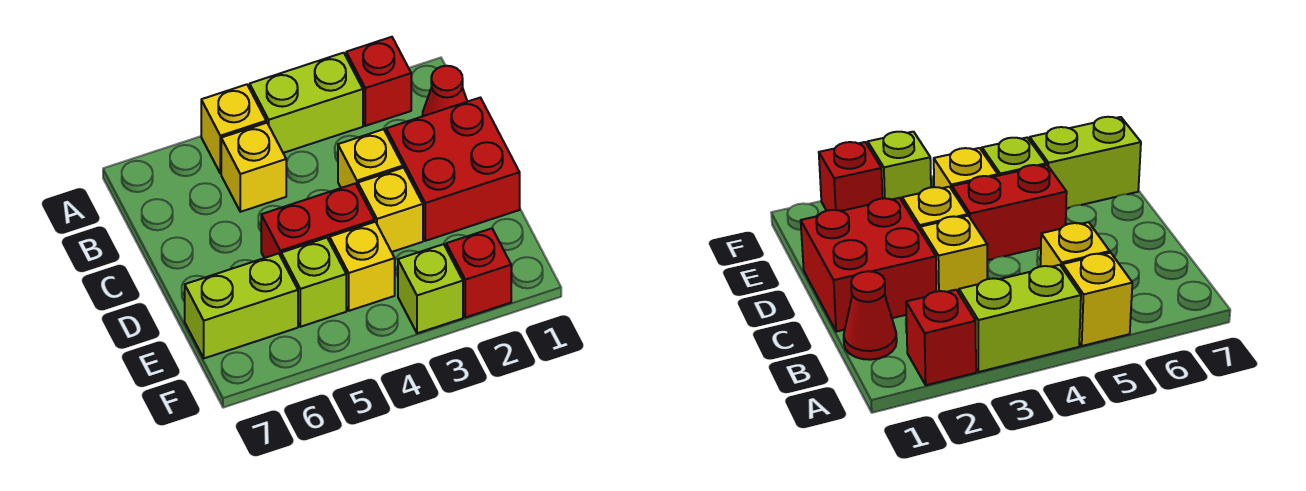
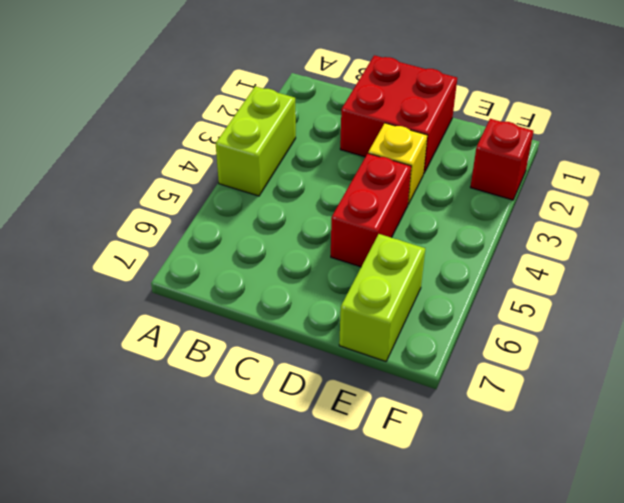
none -> red 1x1 brick [346,37,411,126]
none -> yellow 1x1 brick [201,84,266,173]
none -> red 1x1 cone [422,66,467,116]

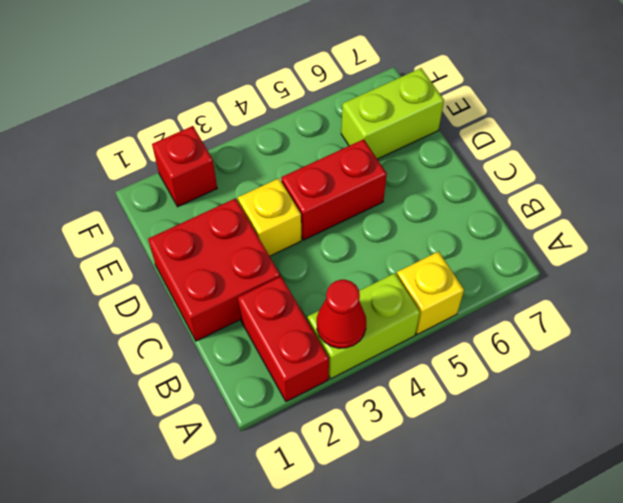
red 1x2 brick [238,276,329,402] -> red 1x1 brick [346,37,411,126]
red 1x1 cone [317,280,366,348] -> red 1x1 cone moved to [422,66,467,116]
none -> yellow 1x1 brick [221,123,286,212]
none -> yellow 1x1 brick [338,129,403,188]
none -> yellow 1x1 brick [330,222,395,311]

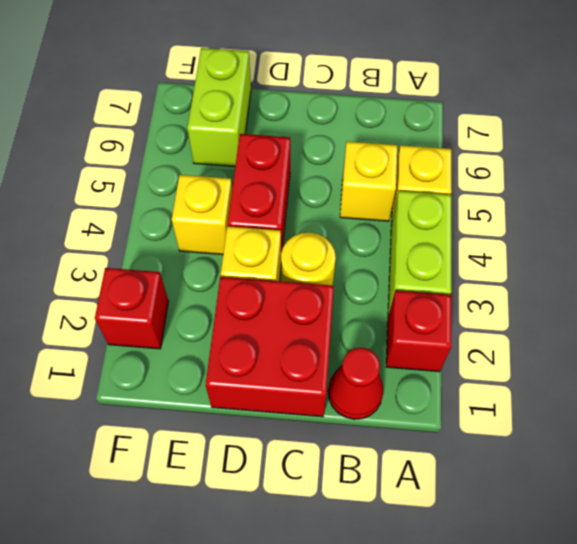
yellow 1x1 round brick [281,233,336,285] -> yellow 1x1 brick [338,129,403,188]
none -> lime 1x1 brick [281,238,346,327]
none -> lime 1x1 brick [398,244,463,333]

